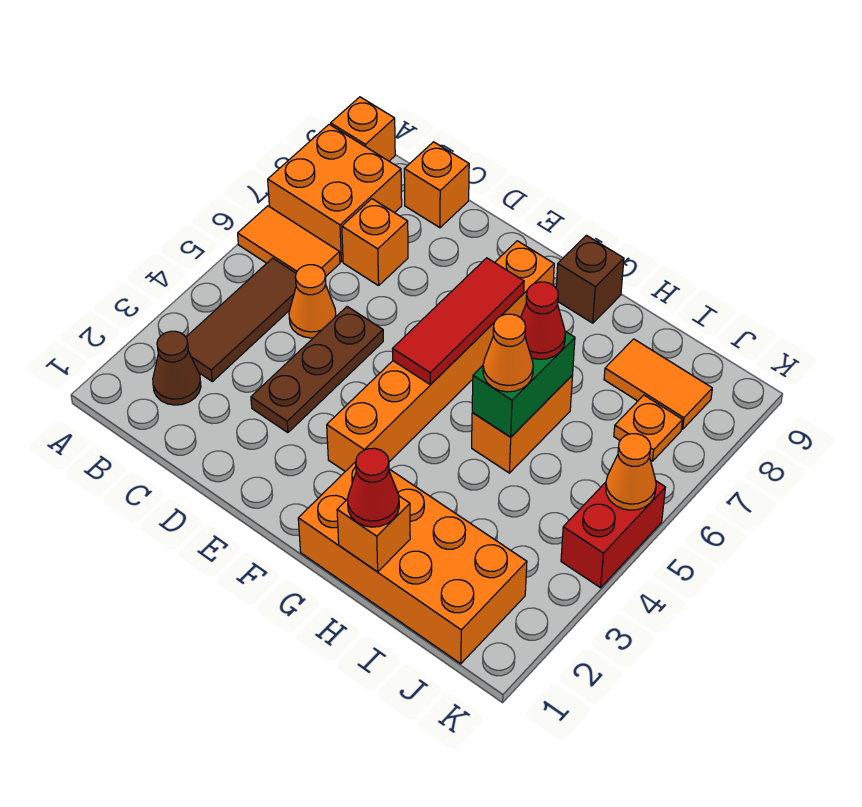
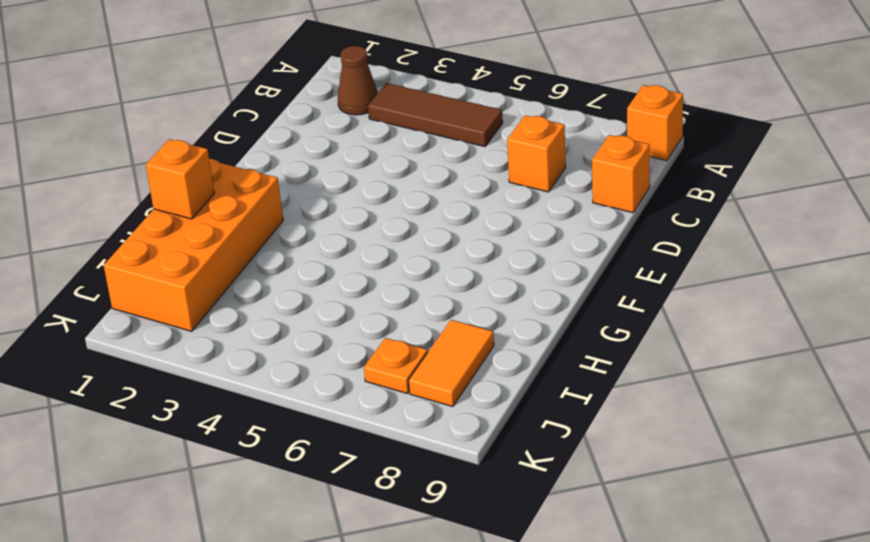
none -> orange 1x2 tile [238,206,340,277]
none -> orange 2x2 brick [268,124,402,262]
none -> orange 1x1 cone [289,265,336,338]

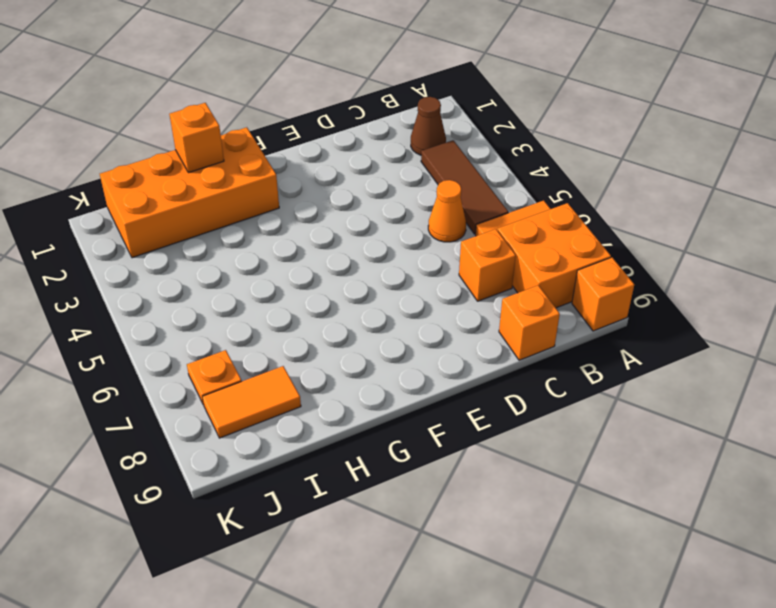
none -> brown 1x3 plate [251,307,383,433]
none -> orange 1x6 brick [327,241,554,471]
none -> brown 1x1 brick [556,235,624,323]

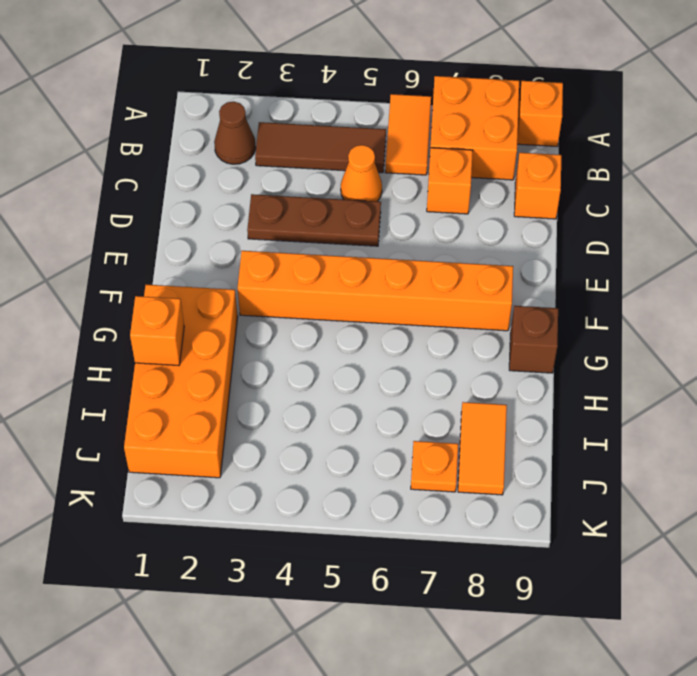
none -> orange 1x2 brick [472,375,573,473]
none -> red 1x2 brick [561,481,666,588]
none -> red 1x3 tile [393,258,524,385]

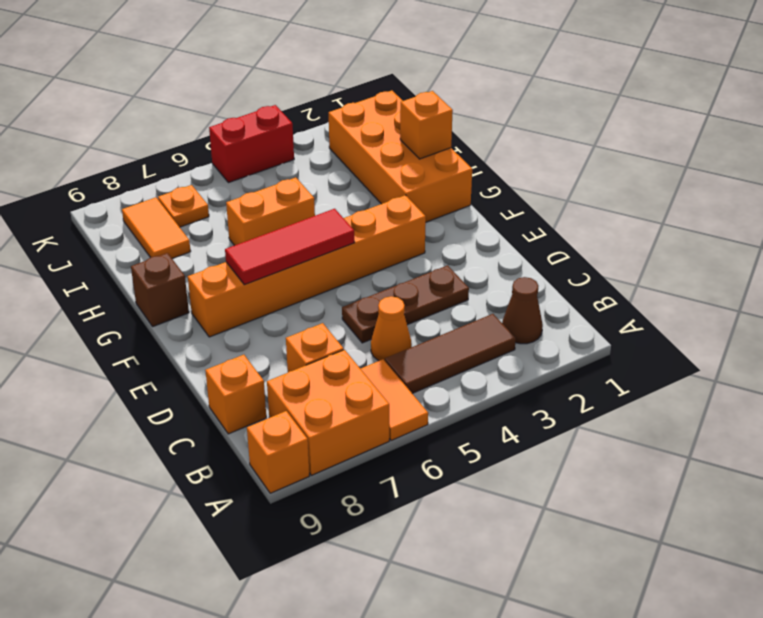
none -> green 1x2 brick [472,331,575,437]
none -> orange 1x1 cone [606,434,656,510]
none -> red 1x1 cone [348,448,399,527]

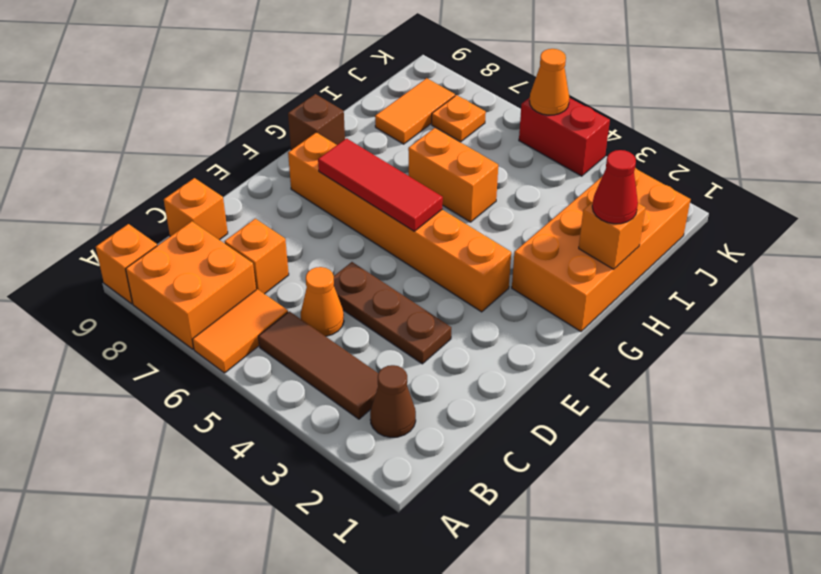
none -> green 1x2 brick [472,331,575,437]
none -> orange 1x1 cone [483,314,533,392]
none -> red 1x1 cone [521,282,565,359]

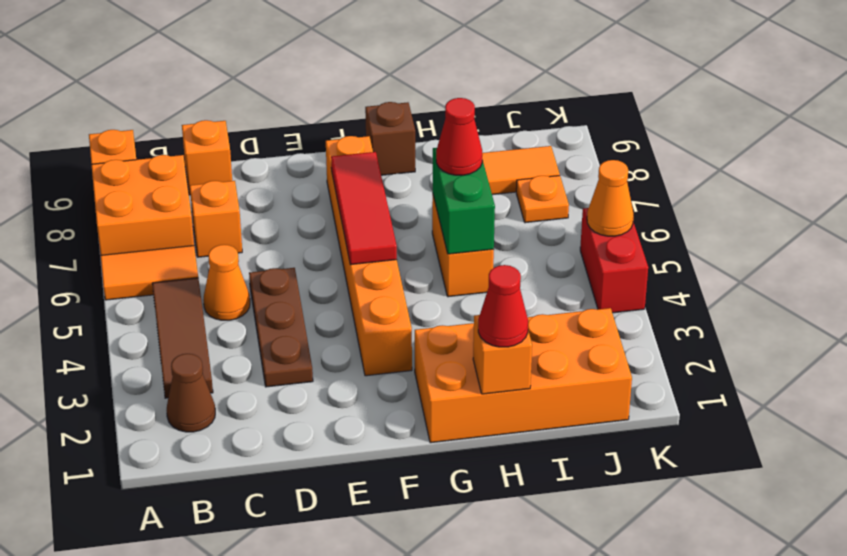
none -> orange 1x1 cone [483,314,533,392]

